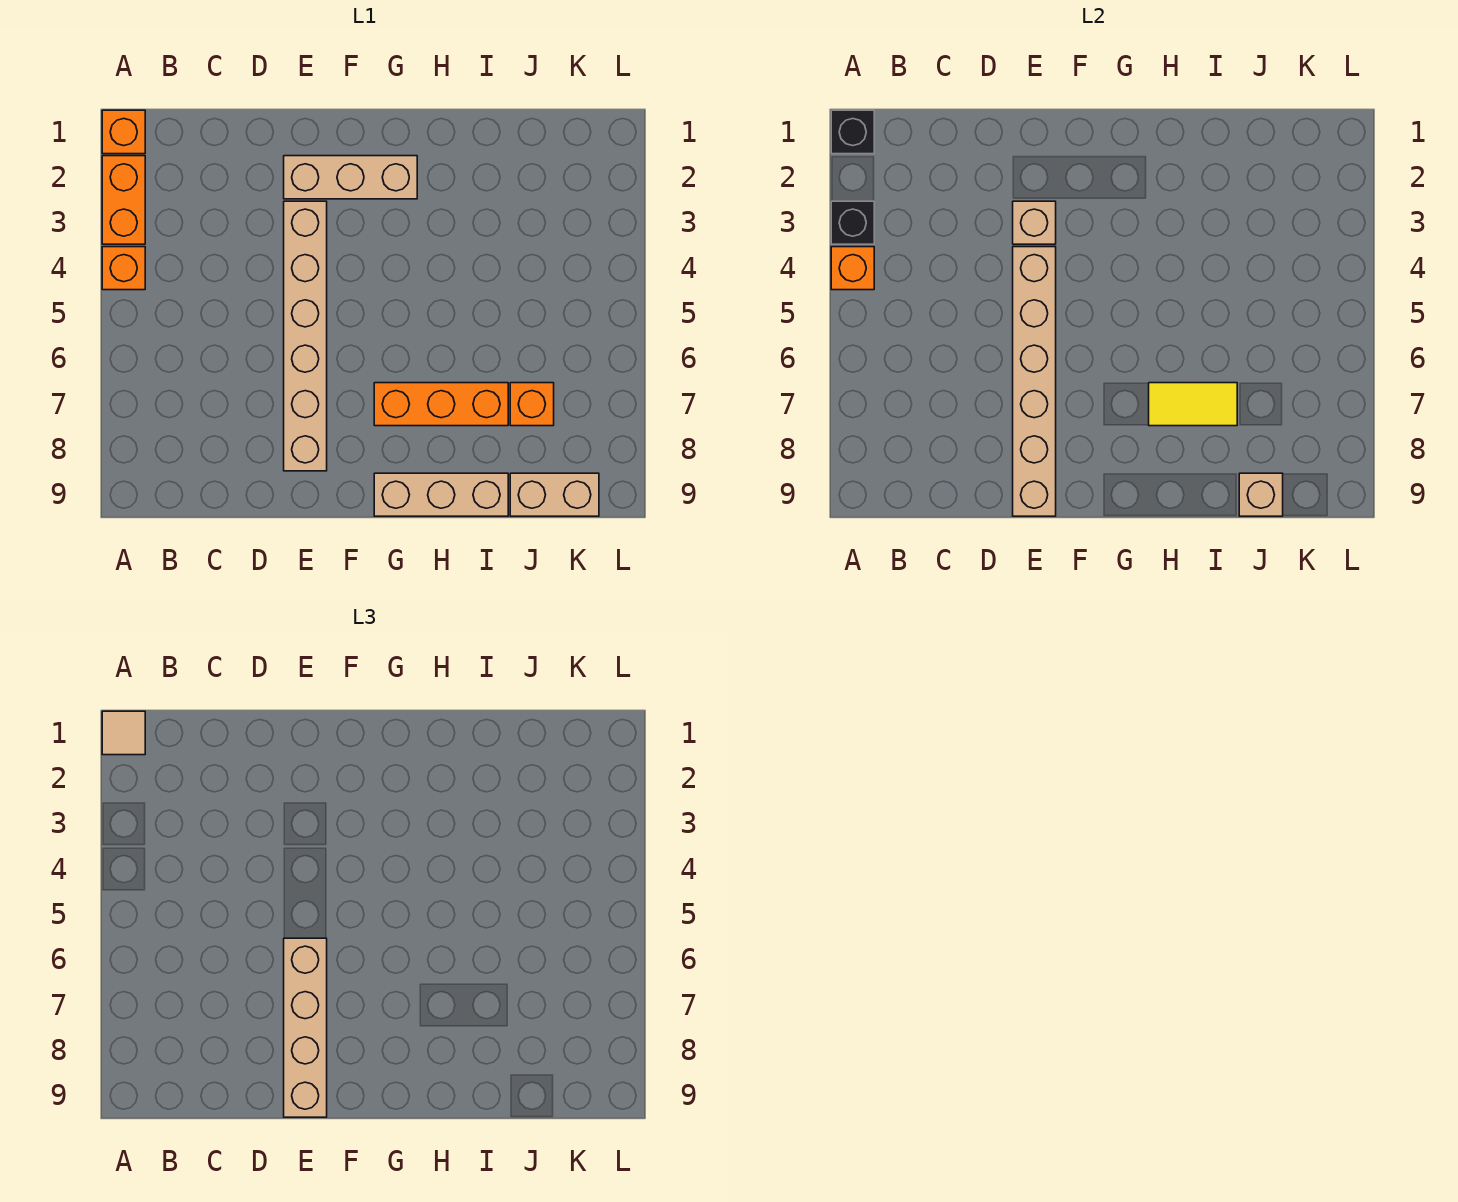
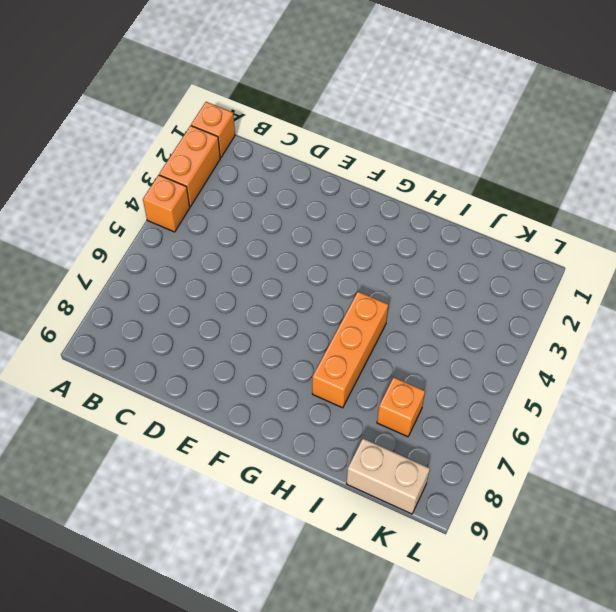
orange 1x3 brick [312,292,388,408] -> orange 1x3 brick turned to [374,383,508,426]
none -> tan 1x3 brick [284,156,417,199]
none -> tan 1x6 brick [284,201,327,471]
none -> tan 1x3 brick [374,473,508,516]

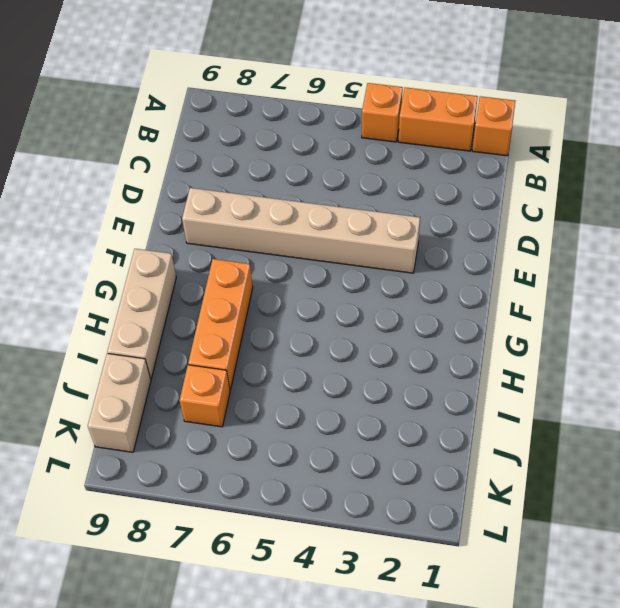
none -> tan 1x3 brick [284,156,417,199]
none -> black 1x1 brick [831,110,874,154]
none -> black 1x1 brick [831,201,874,244]

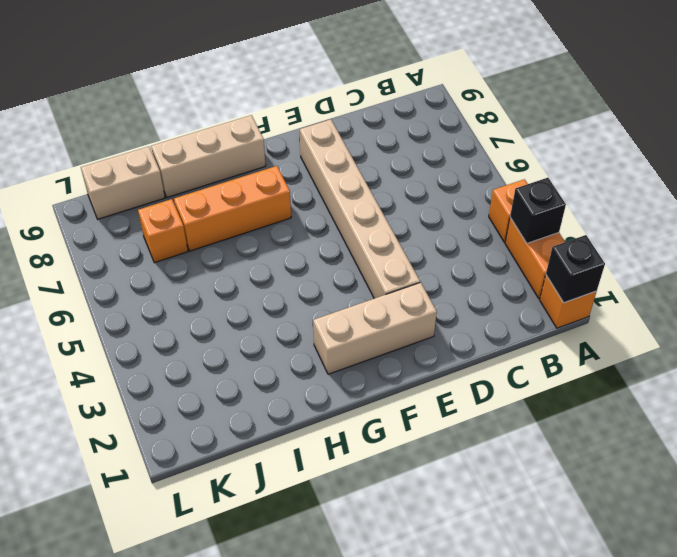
none -> orange 1x1 brick [831,247,874,290]
none -> tan 1x1 brick [1013,201,1056,244]
none -> tan 1x6 brick [1013,247,1056,516]

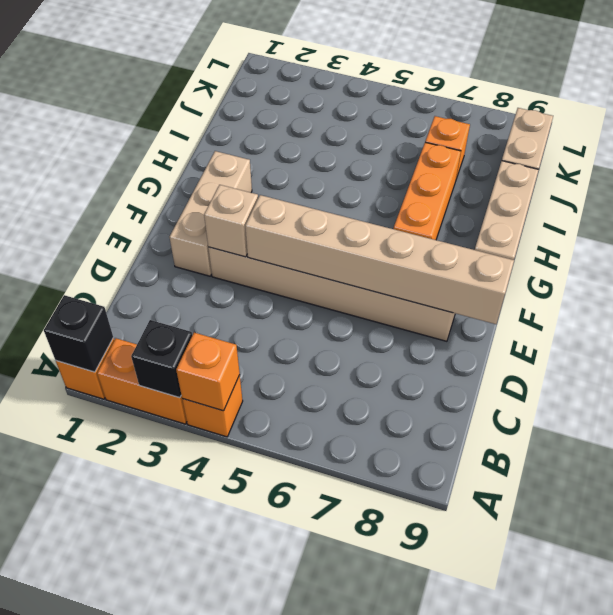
none -> yellow 1x2 tile [1149,383,1237,426]
none -> tan 1x1 brick [1239,473,1283,516]
none -> tan 1x1 tile [102,711,145,755]

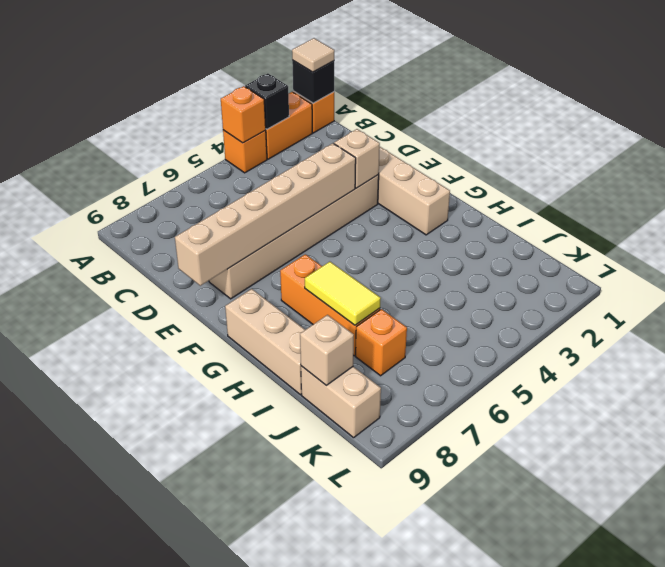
none -> tan 1x4 brick [284,938,327,1117]

